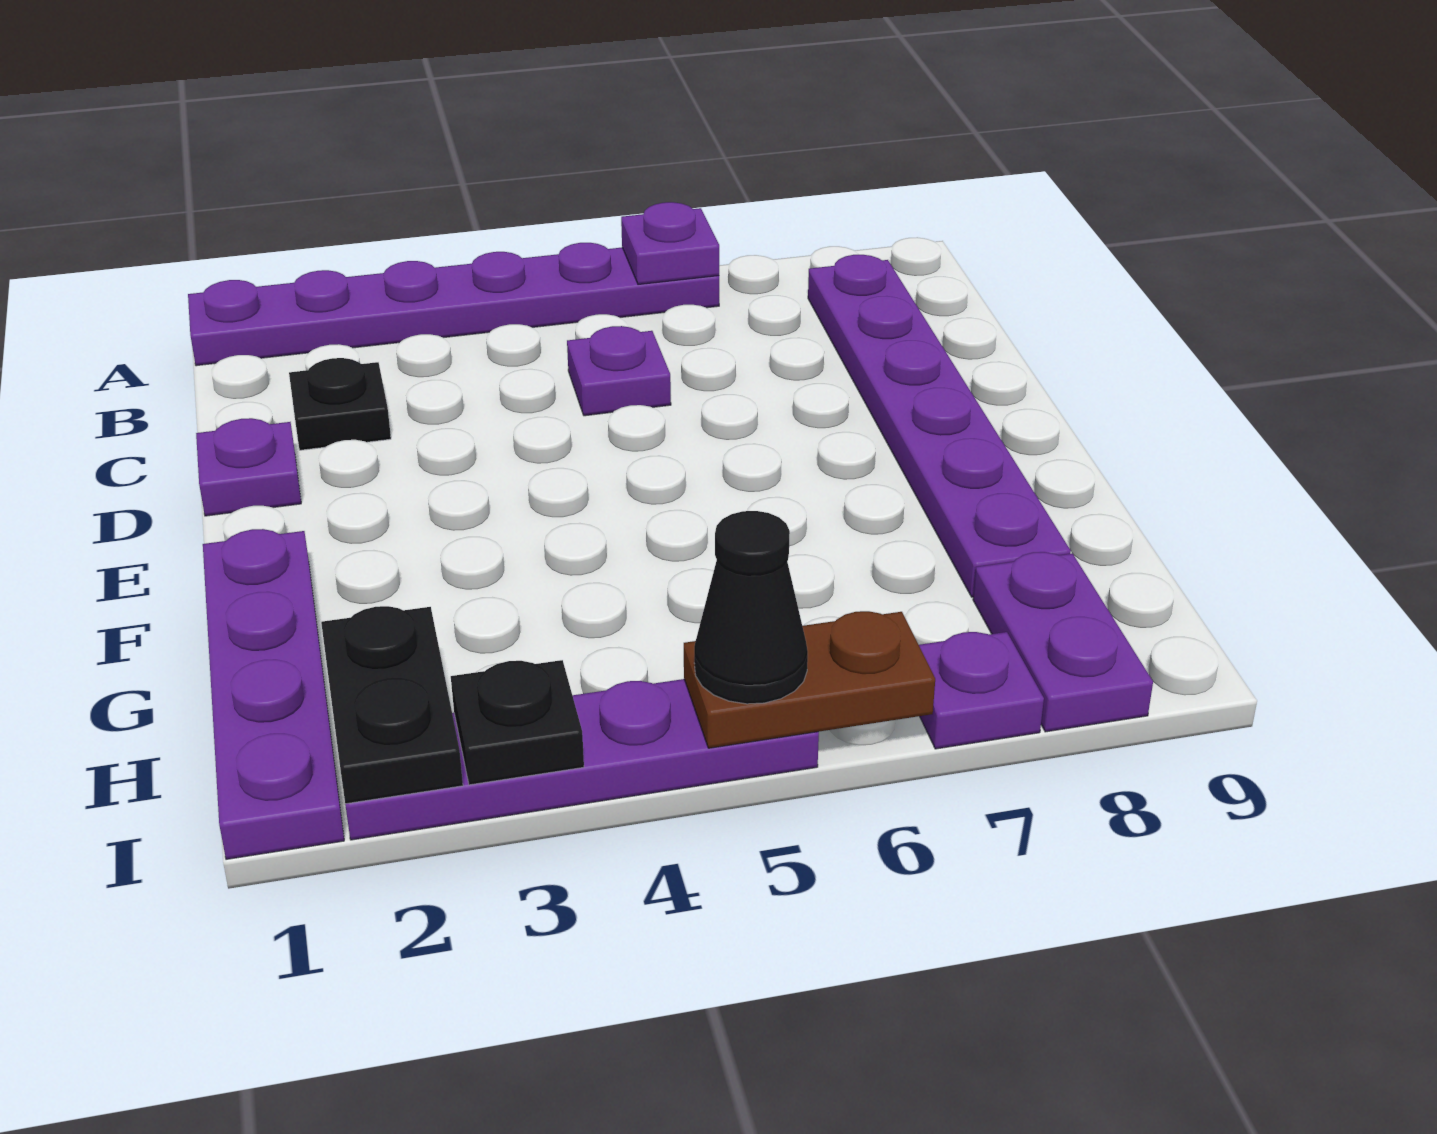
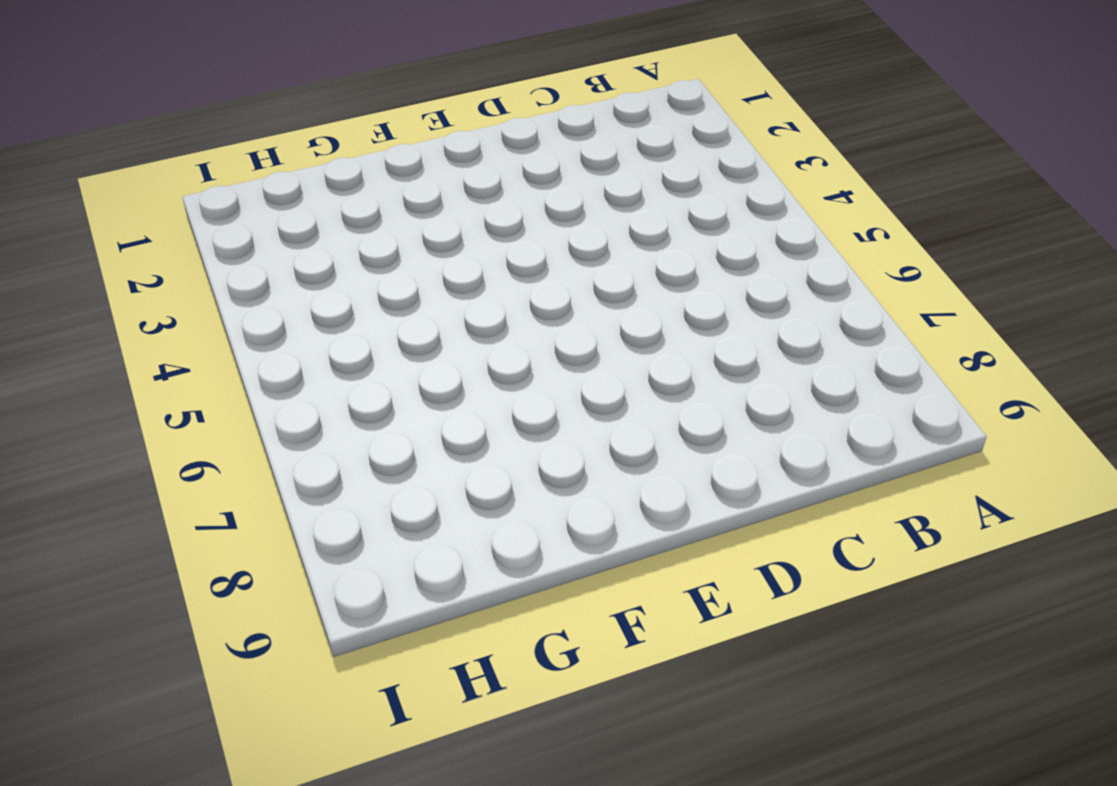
none -> purple 1x6 plate [188,243,719,366]
none -> purple 1x6 plate [808,255,1071,597]
none -> black 1x1 plate [289,358,391,450]

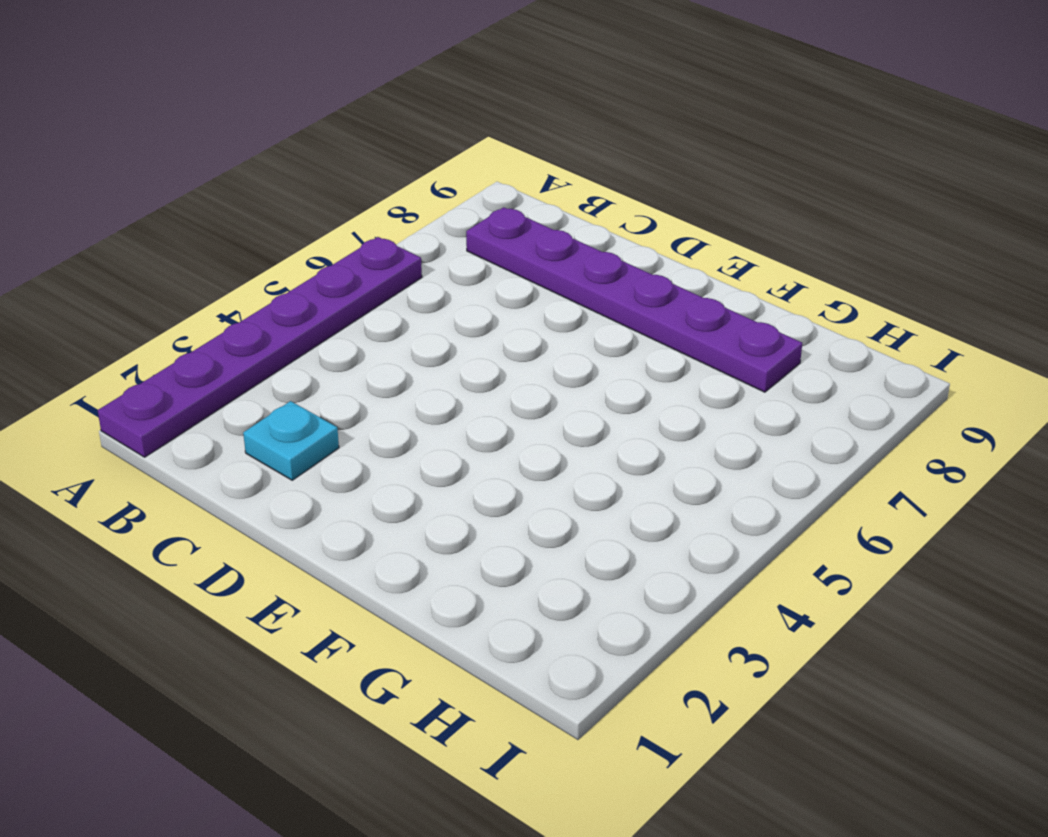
cyan 1x1 plate [243,401,339,480] -> black 1x1 plate [289,358,391,450]
none -> purple 1x1 plate [567,326,671,416]
none -> purple 1x1 plate [196,418,301,516]
none -> purple 1x4 plate [203,529,344,859]

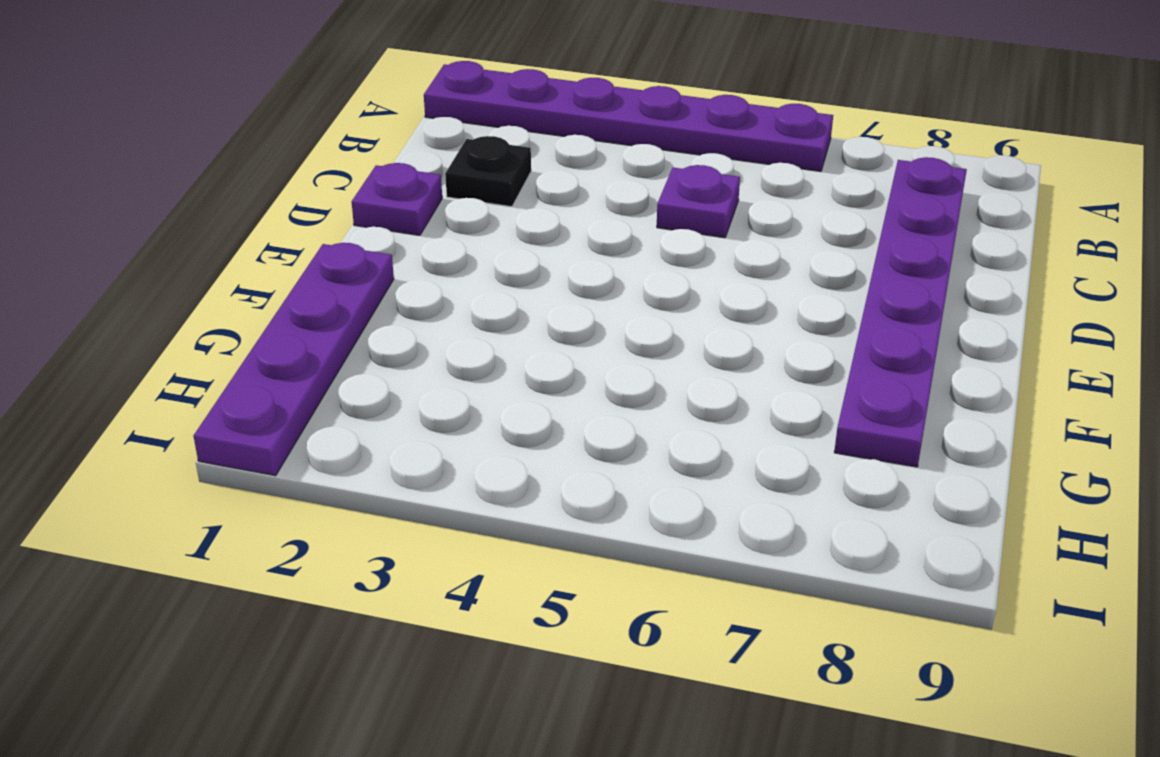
none -> purple 1x2 plate [973,552,1153,732]
none -> purple 1x4 plate [345,679,819,840]
none -> purple 1x1 plate [919,632,1044,749]

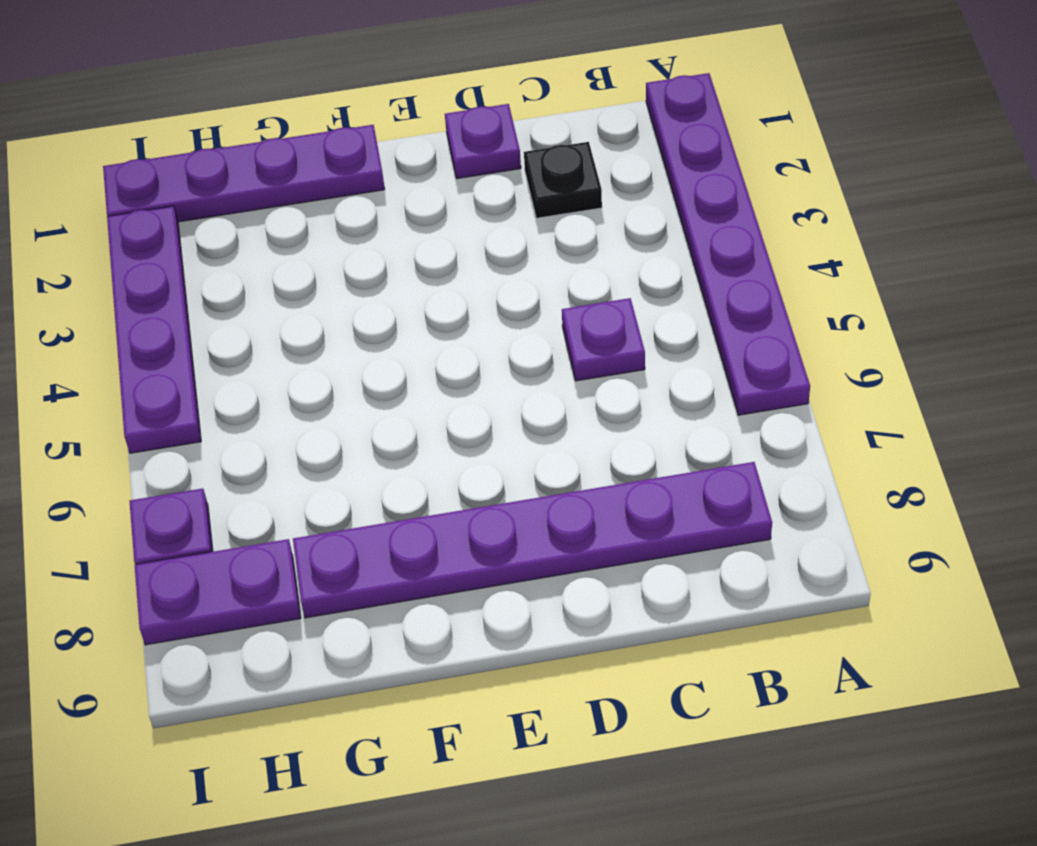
none -> purple 1x1 plate [621,202,719,284]
none -> black 1x2 plate [321,606,463,804]
none -> black 1x1 plate [451,660,584,785]

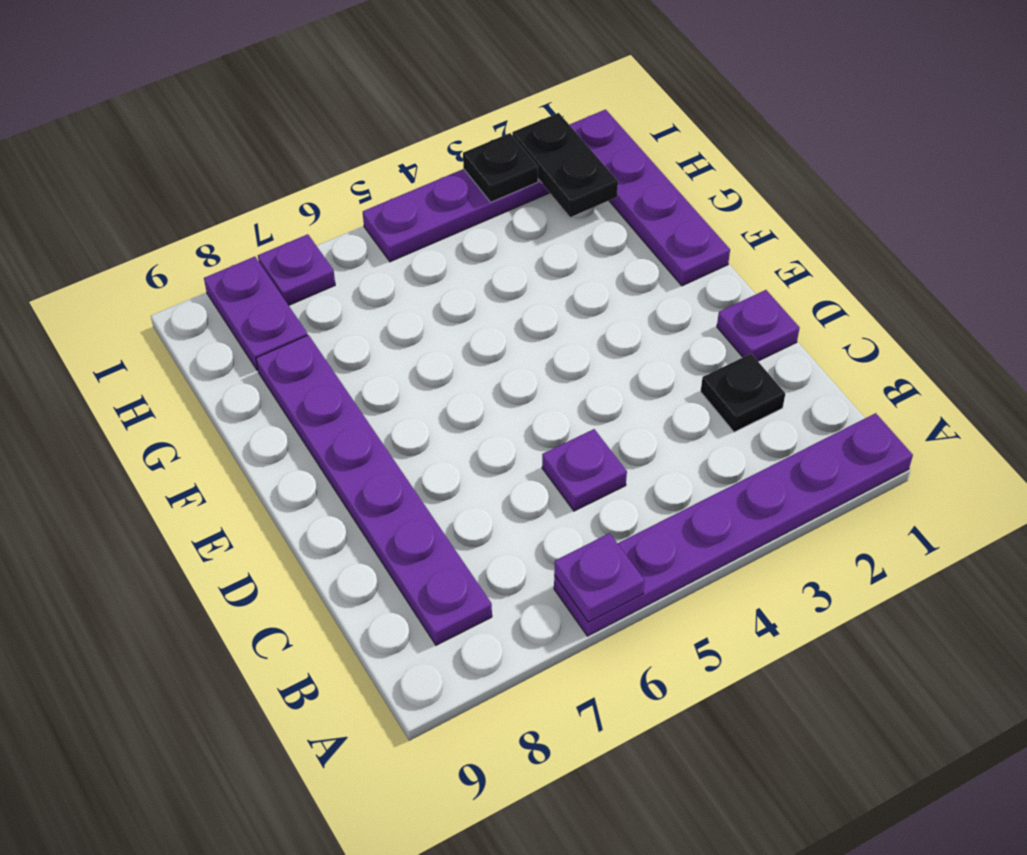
none -> brown 1x2 plate [684,611,935,748]
none -> black 1x1 cone [694,511,808,704]

